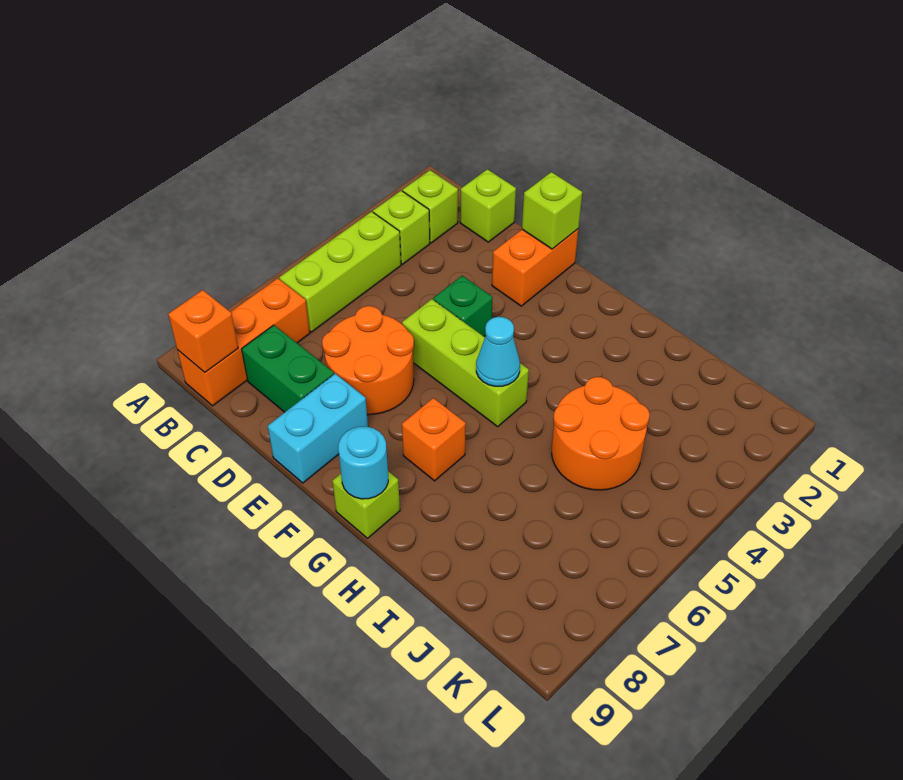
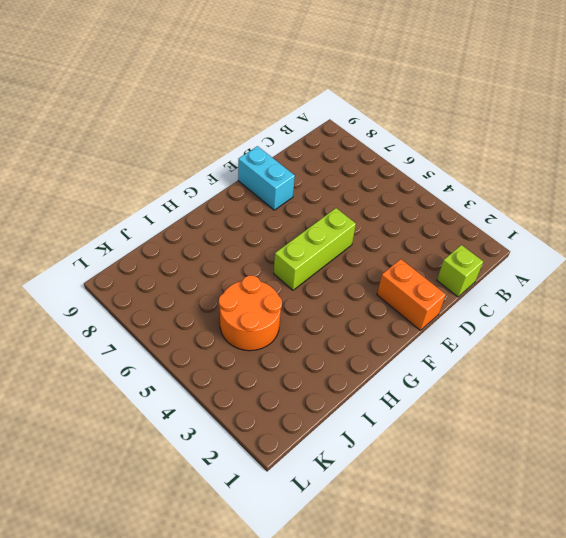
none -> lime 1x1 brick [403,170,458,243]
none -> lime 1x1 brick [373,191,430,264]
none -> lime 1x3 brick [279,212,401,332]

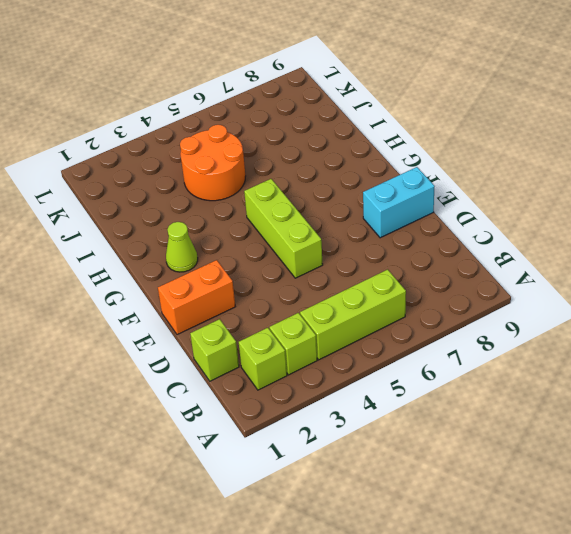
lime 1x1 cone [166,222,198,272] -> none
none -> orange 1x3 brick [177,278,310,406]
none -> green 1x2 brick [242,325,334,412]
none -> orange 2x2 round brick [322,306,414,414]

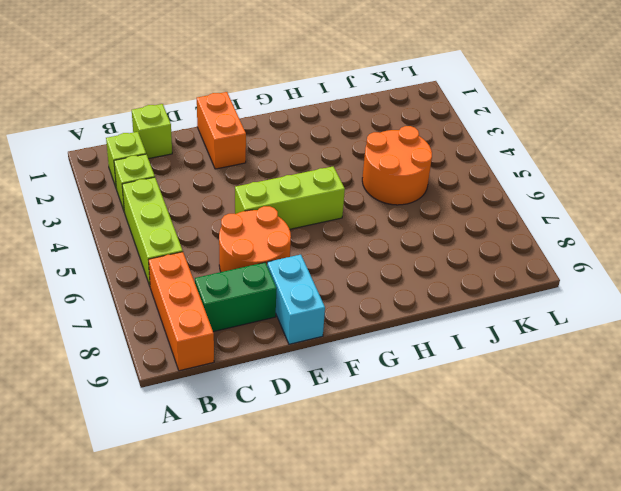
none -> green 1x1 brick [433,276,493,336]
none -> orange 1x1 brick [402,398,466,481]
none -> lime 1x1 brick [332,471,400,538]

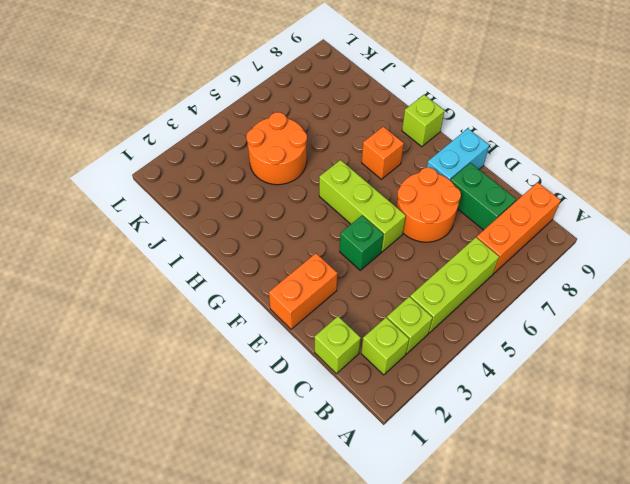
none -> orange 1x1 brick [168,290,238,372]
none -> lime 1x1 brick [522,172,582,249]
none -> cyan 1x1 cone [476,317,520,386]

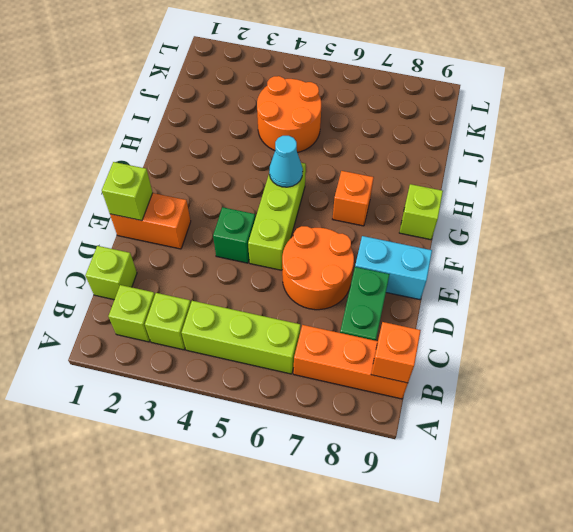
none -> cyan 1x1 round brick [338,427,388,499]

